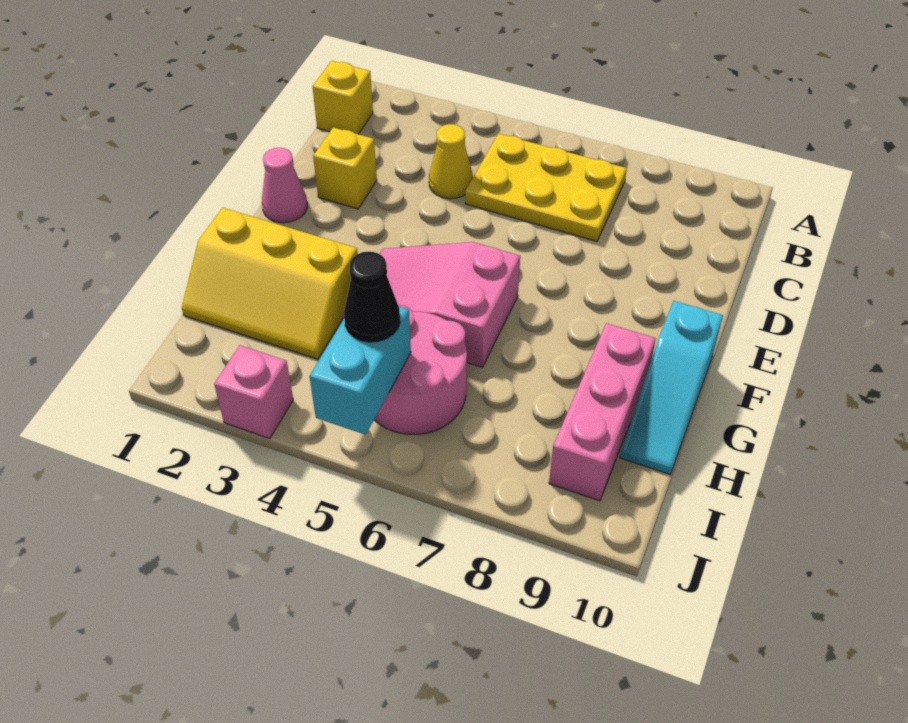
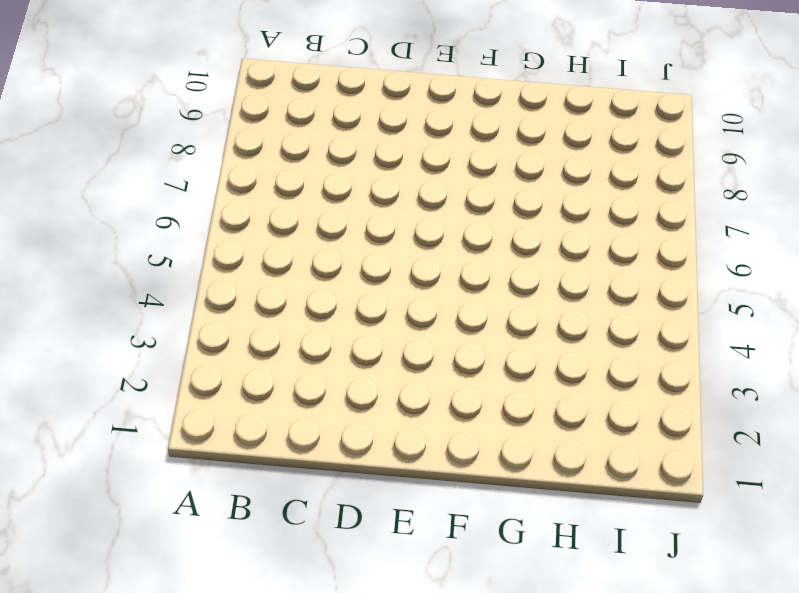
none -> yellow 1x1 brick [313,61,373,134]
none -> yellow 2x3 plate [465,134,627,241]
none -> yellow 1x1 cone [429,124,473,199]

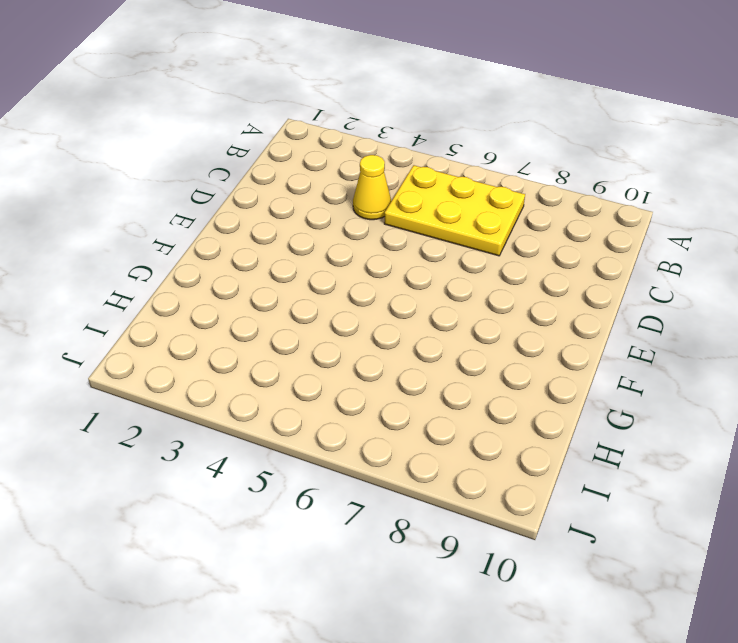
none -> yellow 1x1 brick [313,61,373,134]
none -> yellow 1x1 brick [313,127,377,209]
none -> pink 1x1 cone [262,148,307,223]

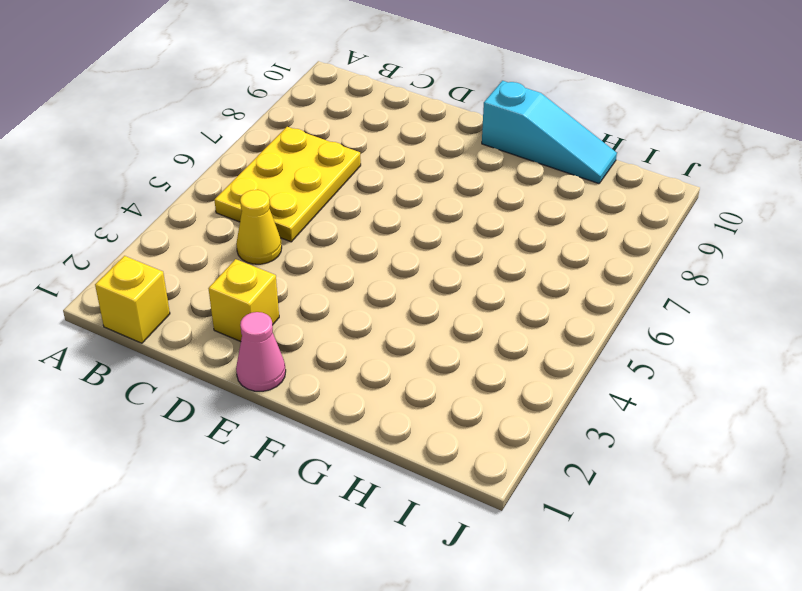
none -> pink 2x3 slope [342,242,520,367]
none -> yellow 2x3 slope [182,208,358,359]
none -> pink 1x3 brick [549,323,656,501]

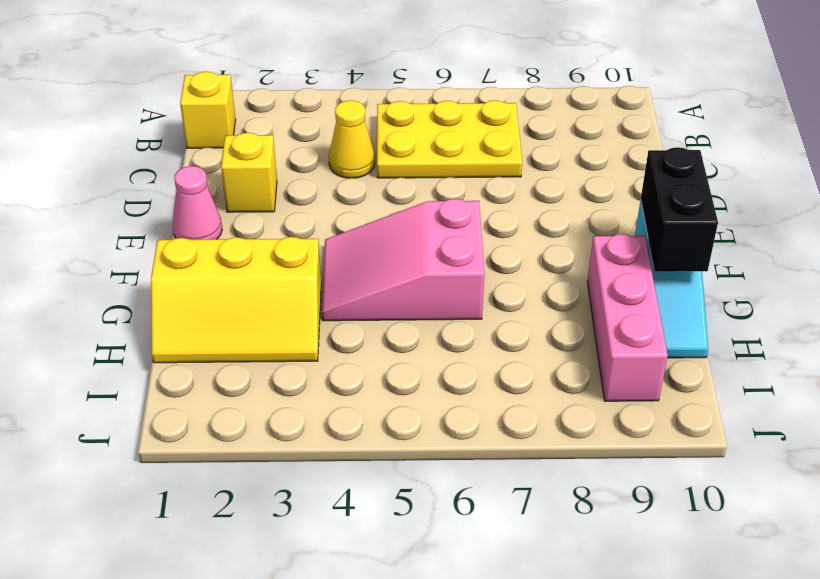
black 1x2 brick [641,147,718,272] -> none
none -> pink 2x2 round brick [374,305,467,434]
none -> pink 1x1 brick [214,345,293,439]
none -> cyan 1x2 brick [310,307,411,435]

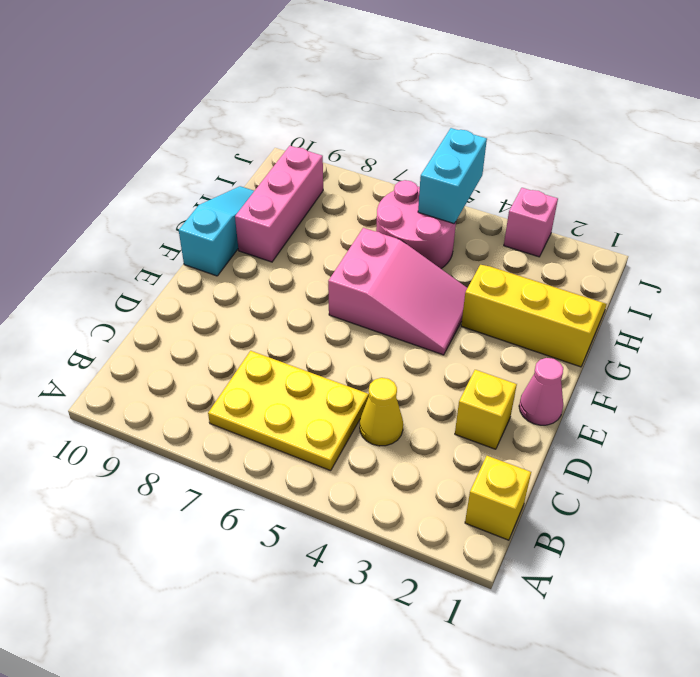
none -> black 1x1 cone [344,252,400,342]

